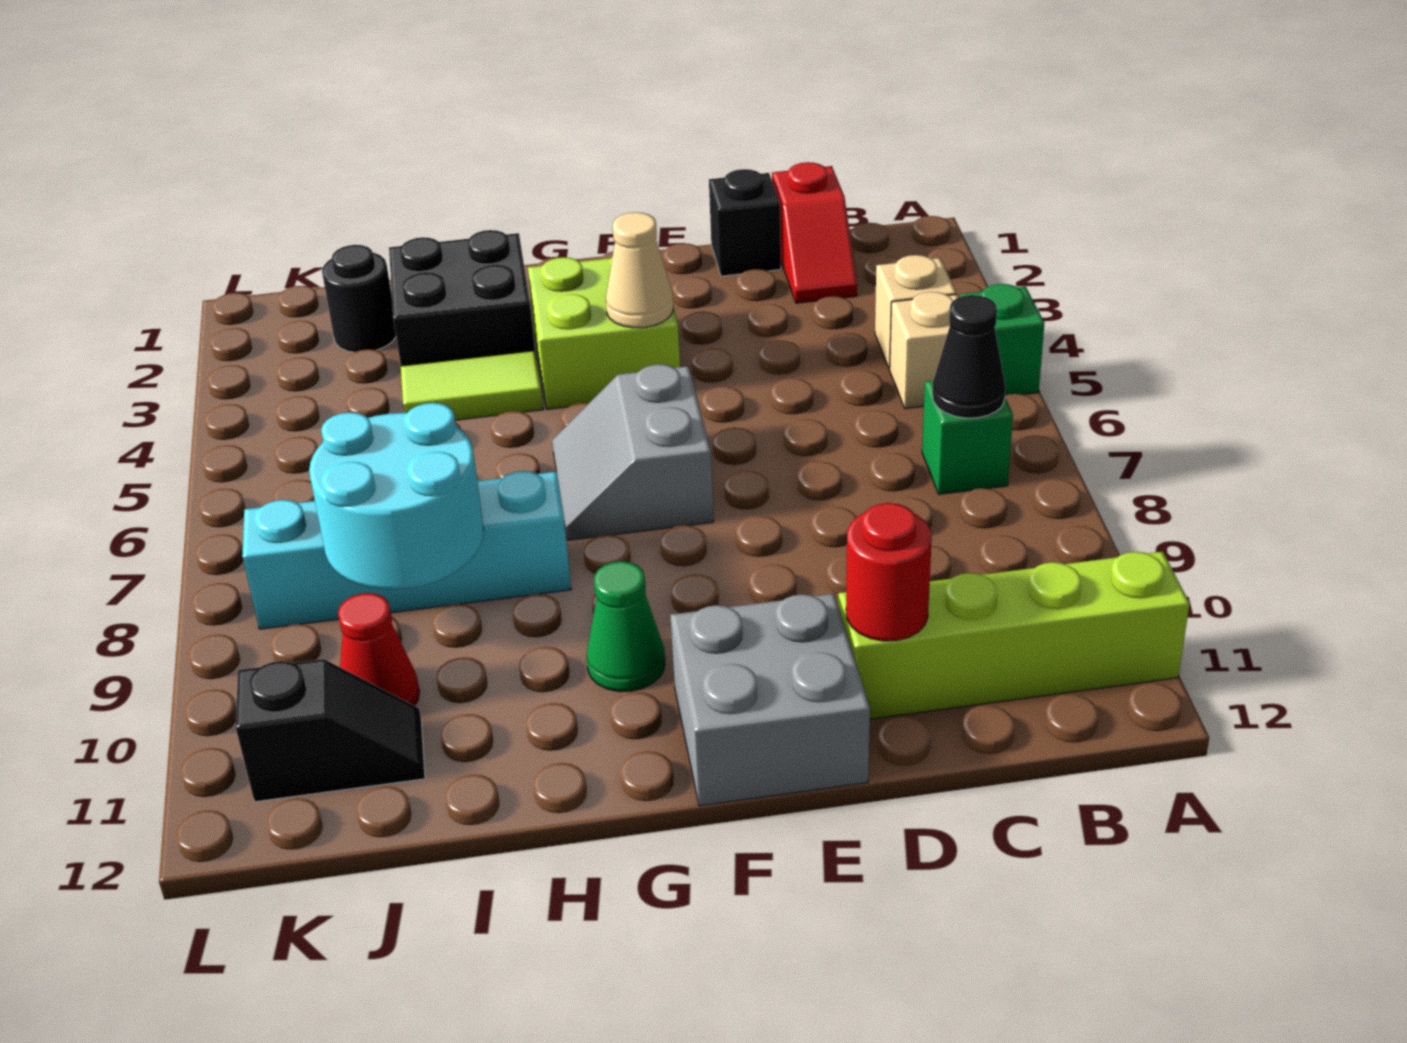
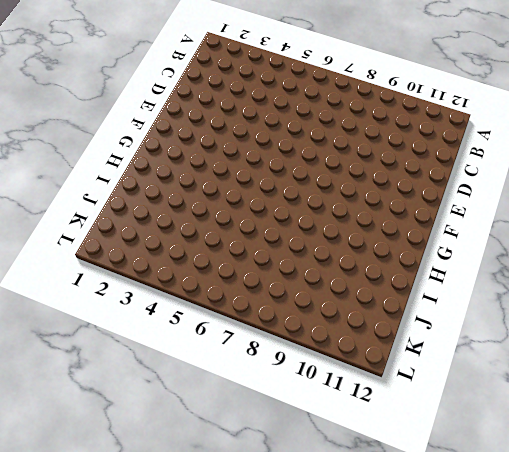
none -> green 1x1 brick [960,284,1044,395]
none -> lime 1x4 brick [838,551,1190,719]
none -> tan 1x1 brick [875,255,956,369]

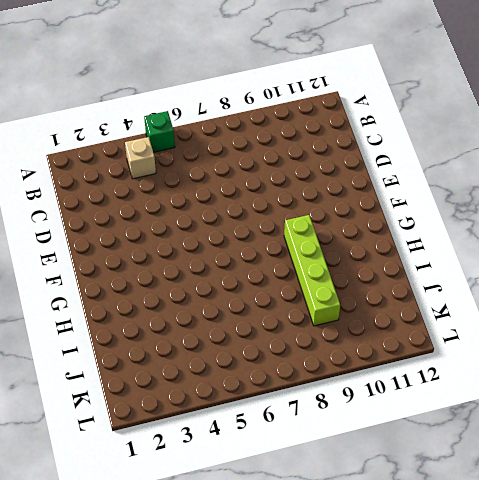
lime 1x4 brick [284,215,340,326] -> lime 1x4 brick moved to [838,551,1190,719]
none -> tan 1x1 brick [890,292,959,409]
none -> green 1x1 brick [922,381,1013,494]
none -> red 1x2 slope [772,162,857,303]

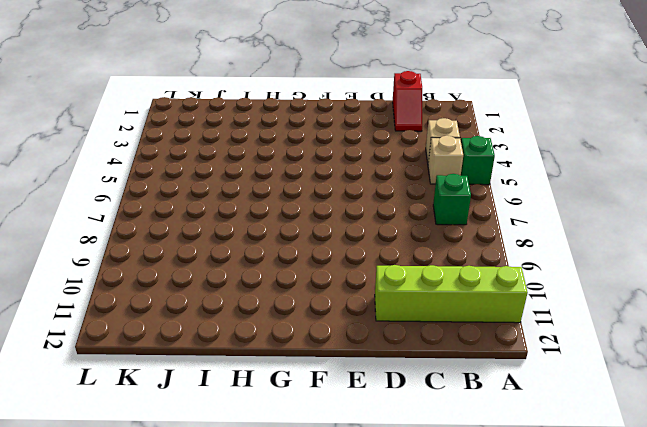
none -> black 1x1 brick [709,169,781,276]
none -> grey 2x2 brick [670,594,870,806]
none -> lime 2x2 brick [528,257,680,409]

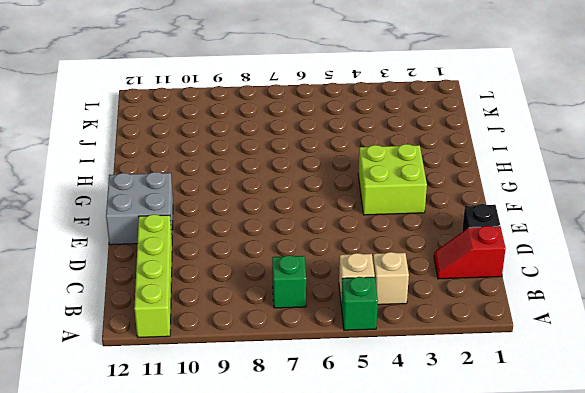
none -> grey 2x2 slope [552,364,714,540]
none -> green 1x1 cone [587,561,665,692]
none -> black 2x2 brick [389,230,535,366]

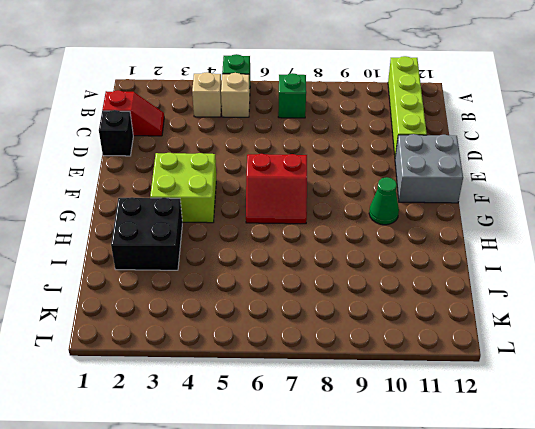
red 2x2 slope [246,154,307,224] -> grey 2x2 slope [552,364,714,540]
none -> lime 1x2 tile [401,351,543,420]
none -> cyan 1x4 brick [242,471,571,629]
none -> black 1x1 round brick [322,245,396,352]

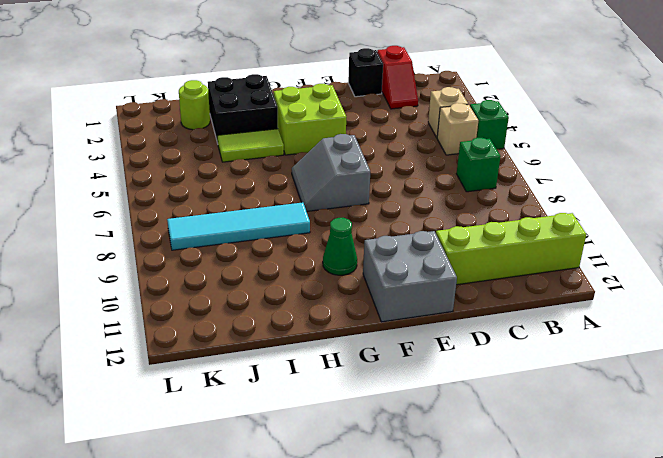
cyan 1x4 tile [167,203,310,250] -> cyan 1x4 brick [242,471,571,629]
lime 1x1 round brick [179,80,210,130] -> black 1x1 round brick [322,245,396,352]
none -> red 1x1 cone [338,593,420,706]
none -> black 1x2 slope [236,659,425,802]
none -> black 1x1 cone [932,295,1006,418]

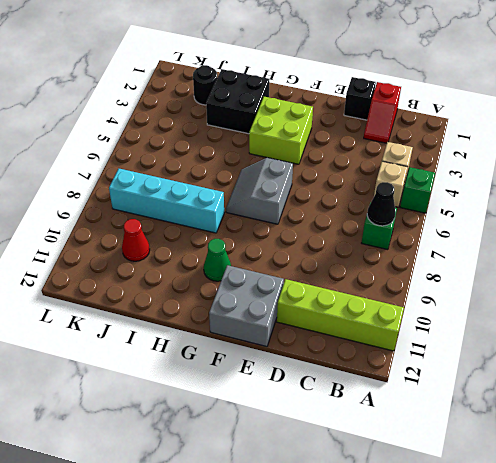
none -> lime 1x2 tile [401,351,543,420]
none -> black 1x2 slope [236,659,425,802]
none -> red 1x1 round brick [846,503,932,641]

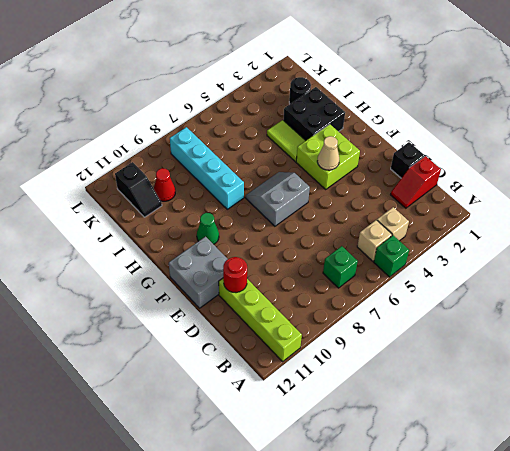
none -> black 1x1 cone [932,295,1006,418]
none -> cyan 2x2 round brick [309,403,484,590]

